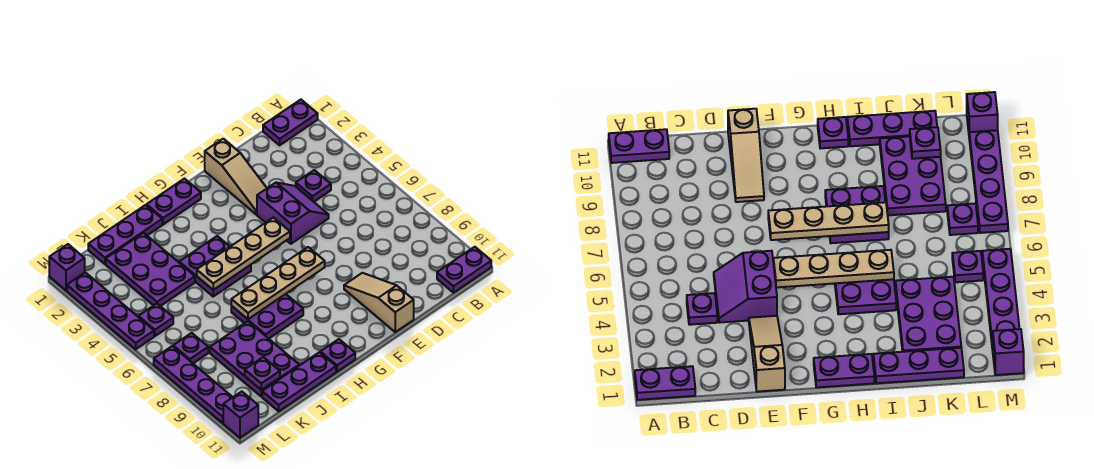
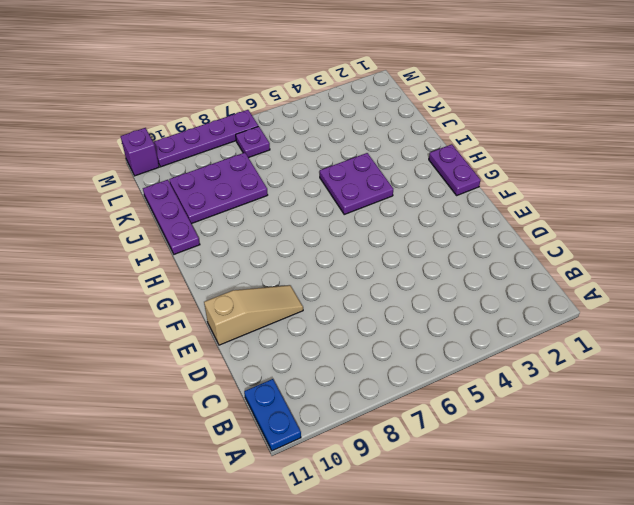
blue 1x2 plate [244,379,301,451] -> purple 1x2 plate [437,247,491,293]
none -> purple 1x2 plate [263,100,318,145]
none -> purple 1x1 plate [296,170,331,202]
none -> purple 2x2 slope [257,182,329,244]

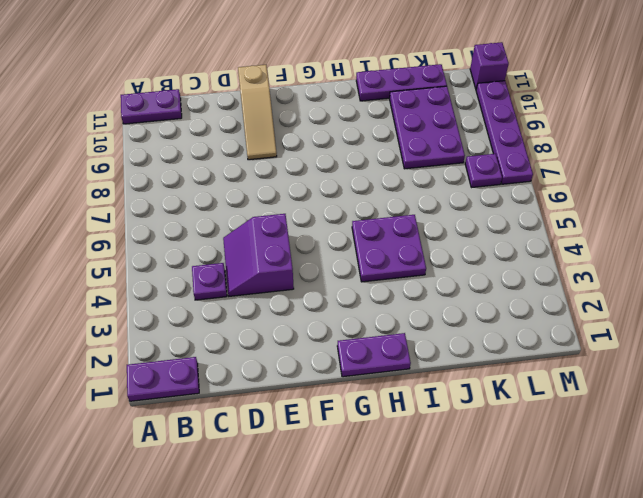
none -> tan 1x3 slope [205,139,267,214]
none -> purple 2x2 plate [231,294,303,339]
none -> purple 1x1 plate [320,339,355,372]

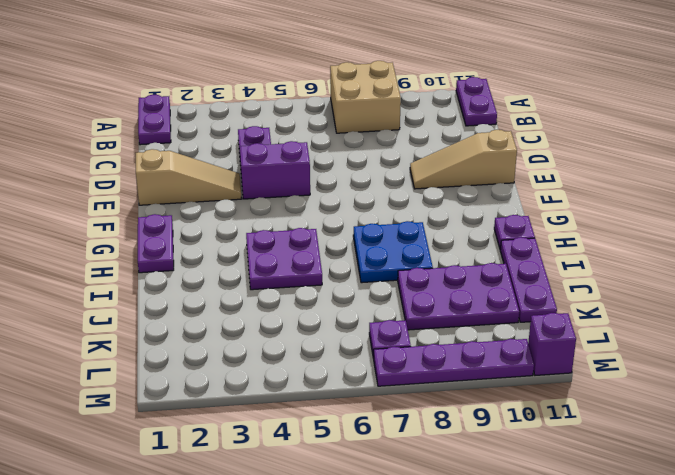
tan 2x2 brick [330,61,401,133] -> none
blue 2x2 plate [353,221,433,283] -> purple 2x2 plate [231,294,303,339]
none -> purple 1x3 plate [88,205,162,264]
none -> purple 2x3 plate [106,233,195,306]
none -> purple 1x1 plate [138,304,173,336]

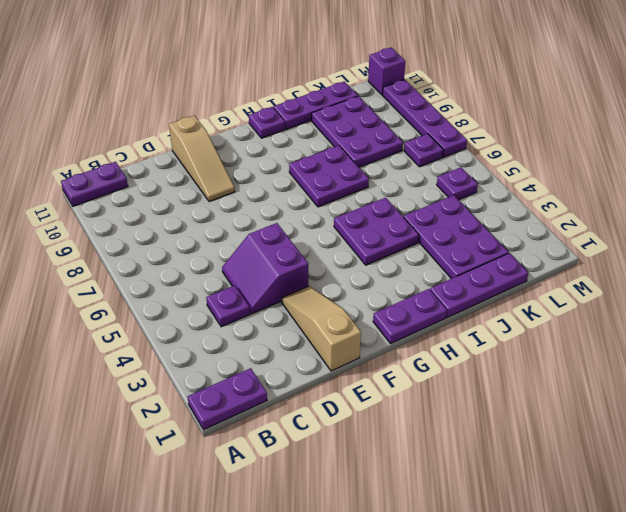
none -> purple 1x1 brick [49,244,85,290]
none -> purple 1x4 plate [67,272,154,349]
none -> tan 1x4 plate [197,218,290,290]

